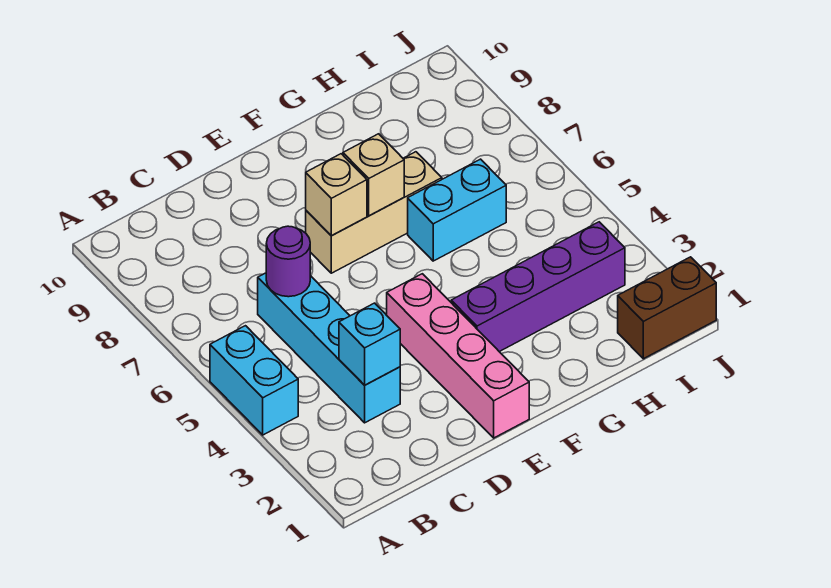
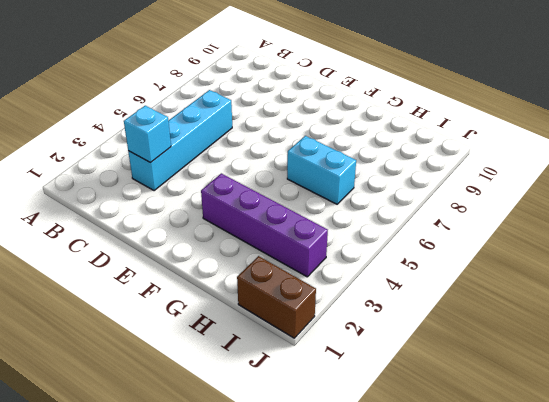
none -> cyan 1x2 brick [210,326,298,435]
none -> pink 1x4 brick [387,274,529,438]

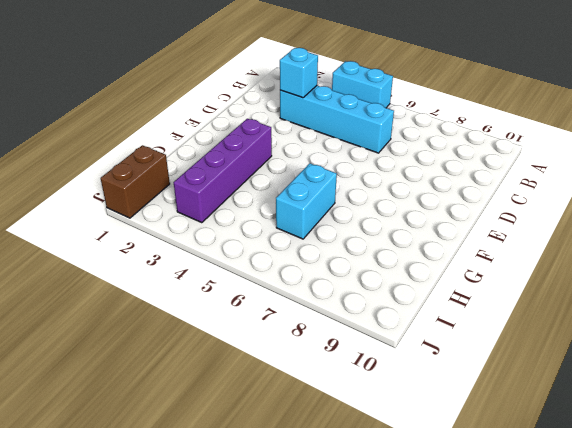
none -> pink 1x4 brick [387,274,529,438]
none -> tan 1x3 brick [306,152,442,273]

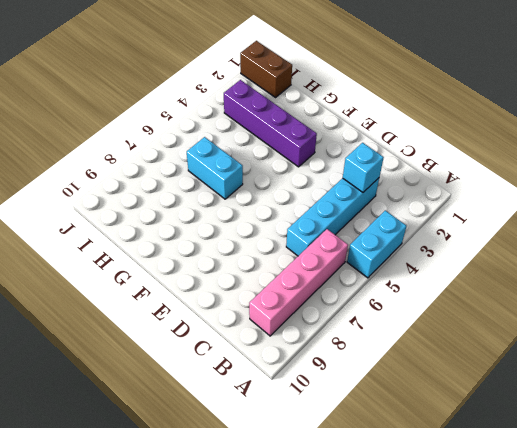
pink 1x4 brick [249,229,348,336] -> pink 1x4 brick moved to [387,274,529,438]
none -> tan 1x3 brick [306,152,442,273]
none -> purple 1x1 round brick [266,226,310,297]

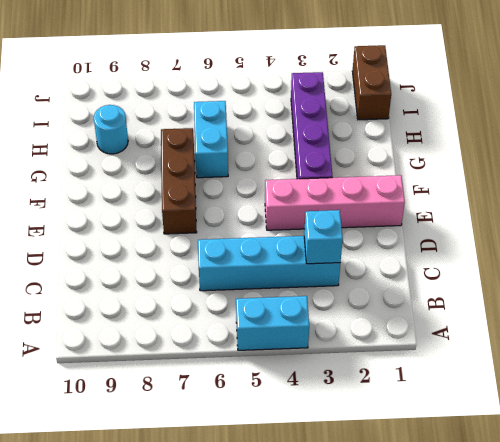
brown 1x3 brick [161,128,197,234] -> tan 1x3 brick [306,152,442,273]
cyan 1x1 round brick [94,105,128,154] -> none
none -> purple 1x1 round brick [266,226,310,297]
none -> tan 1x1 brick [306,154,367,236]

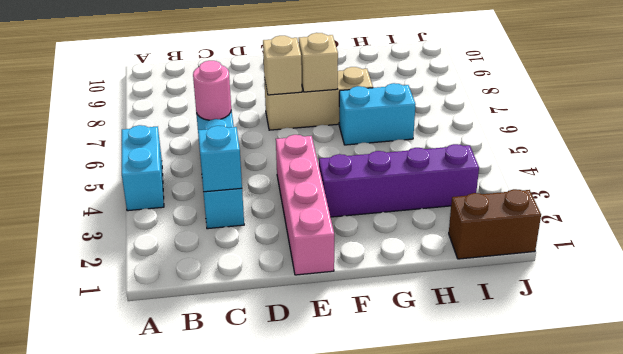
pink 1x1 round brick [193,61,231,120] -> purple 1x1 round brick [266,226,310,297]

